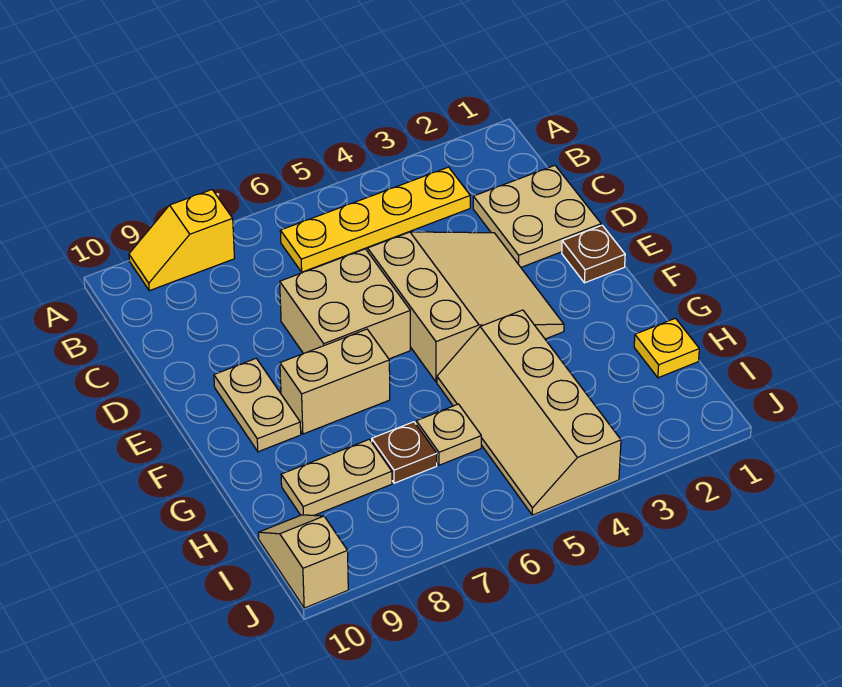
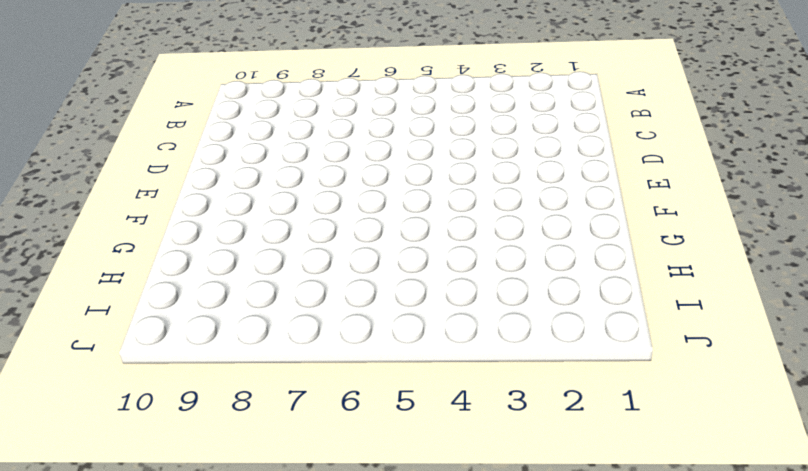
none -> yellow 1x2 slope [129,190,235,291]
none -> yellow 1x4 plate [280,167,470,272]
none -> tan 2x2 plate [473,165,601,267]

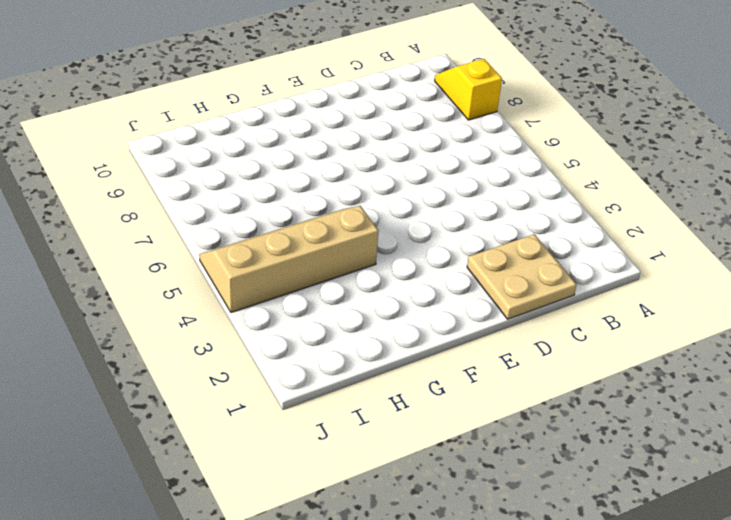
none -> yellow 1x4 plate [280,167,470,272]
none -> tan 3x3 slope [368,232,564,382]
none -> tan 2x2 brick [280,249,410,359]

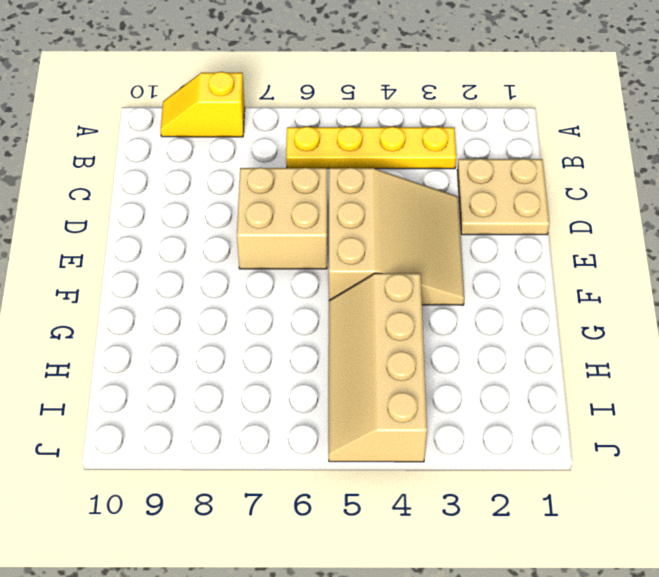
none -> brown 1x1 plate [562,225,625,283]
none -> tan 1x2 plate [214,358,301,452]
none -> tan 1x2 brick [280,329,390,434]

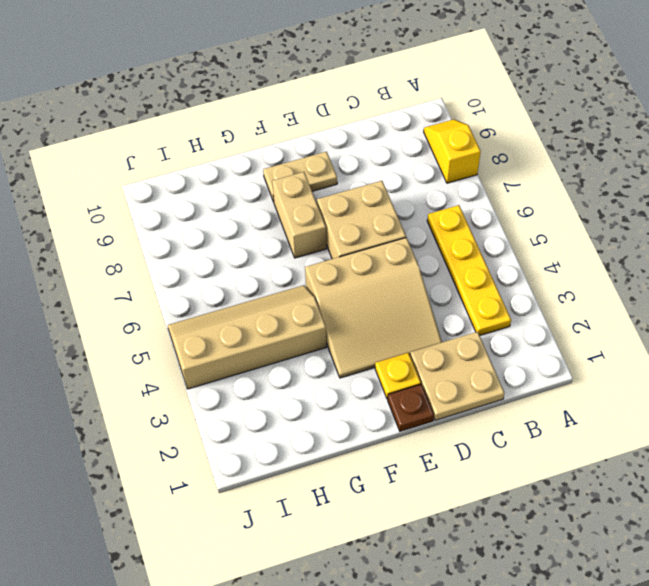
yellow 1x1 plate [375,353,421,399] -> yellow 1x1 plate moved to [634,318,699,378]
none -> tan 1x1 plate [416,404,481,465]
none -> brown 1x1 plate [372,422,437,483]
none -> tan 1x2 plate [281,439,392,515]

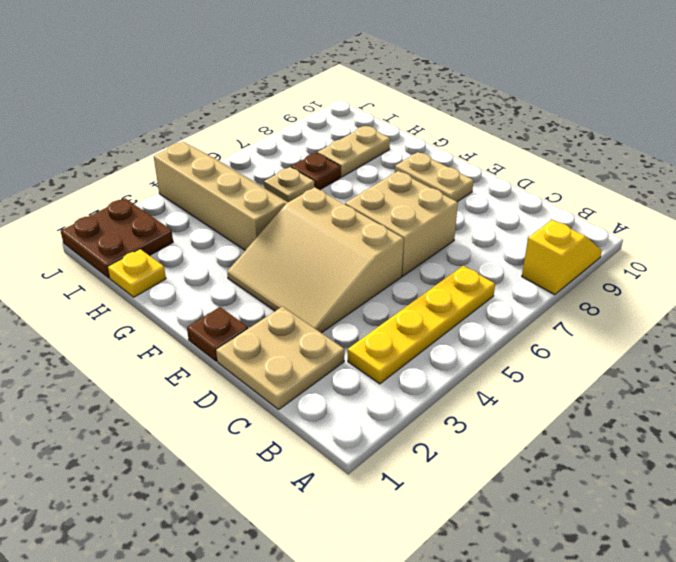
brown 2x2 plate [61,198,173,278] -> none
none -> tan 1x2 brick [280,329,390,434]
none -> tan 1x2 slope [258,515,348,608]

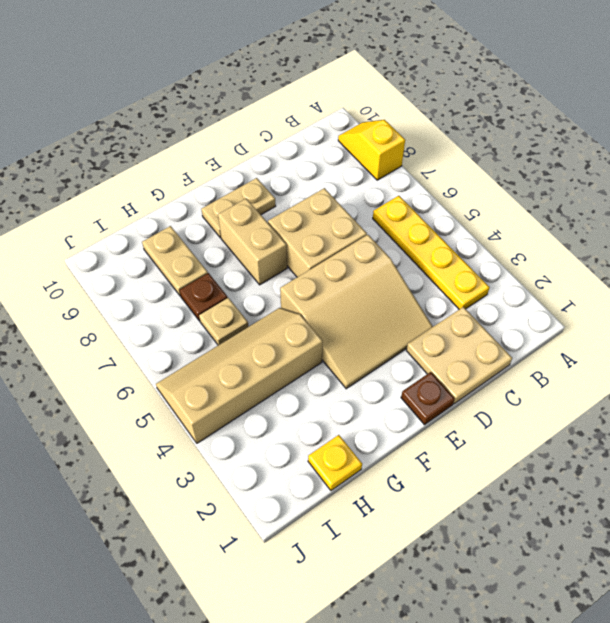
none -> tan 1x2 slope [258,515,348,608]

